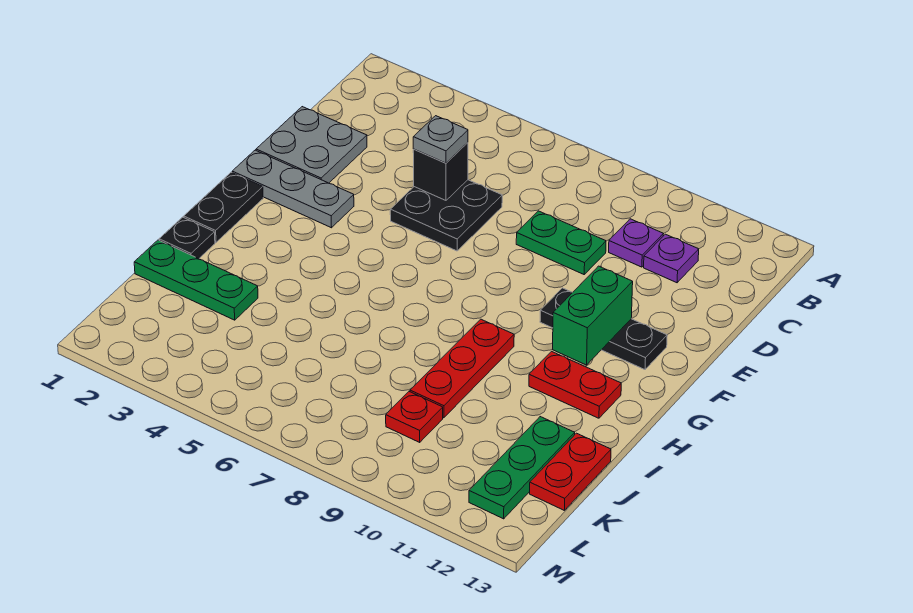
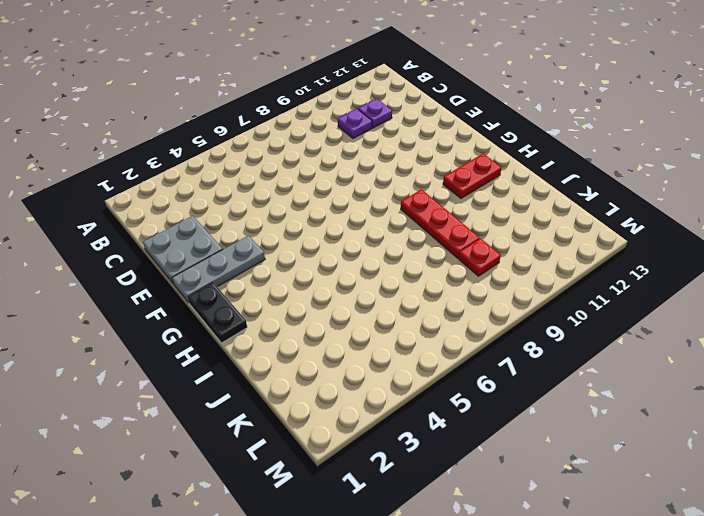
none -> black 2x2 plate [390,180,502,251]
none -> green 1x2 plate [516,211,606,274]
none -> black 1x3 plate [540,288,667,370]

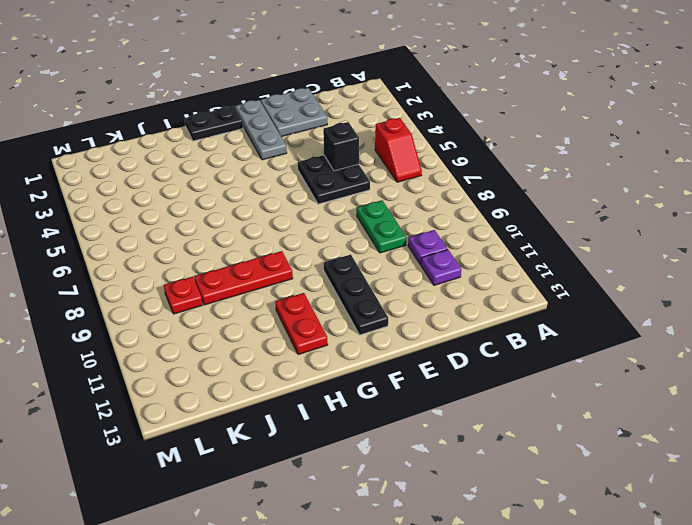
red 1x2 slope [375,118,422,182] -> none
none -> black 1x1 plate [159,217,215,259]
none -> green 1x3 plate [134,240,258,320]
none -> green 1x3 plate [469,417,575,519]

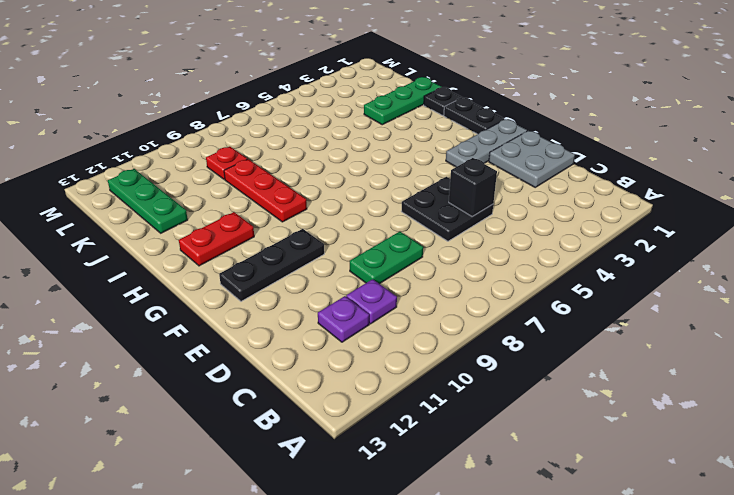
none -> red 1x2 plate [530,433,611,510]
none -> green 1x2 brick [553,266,633,365]
none -> grey 1x1 plate [413,116,468,163]

